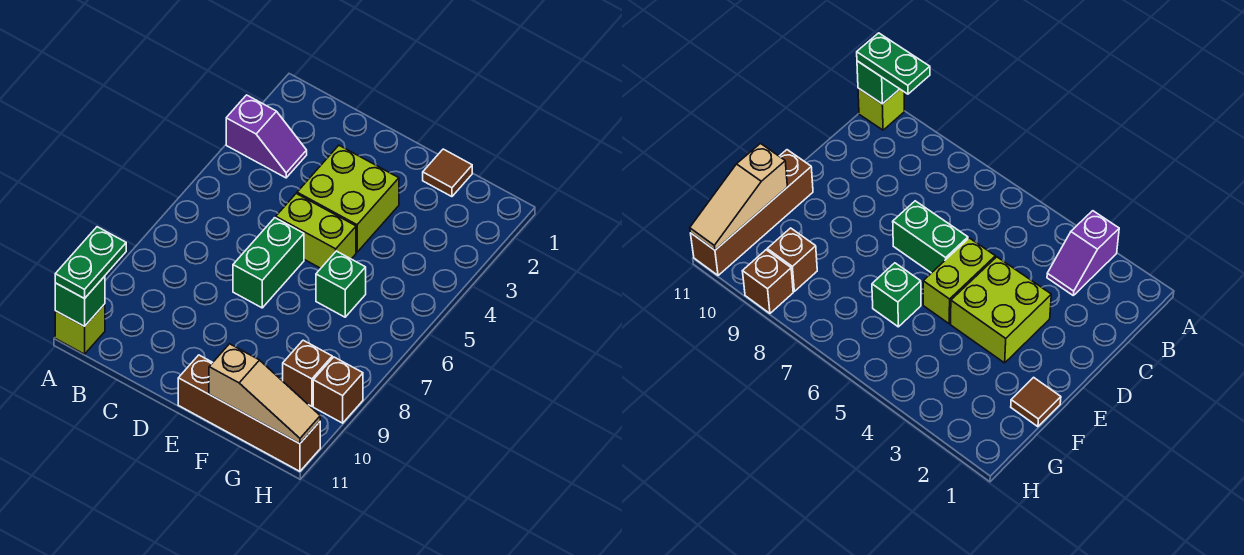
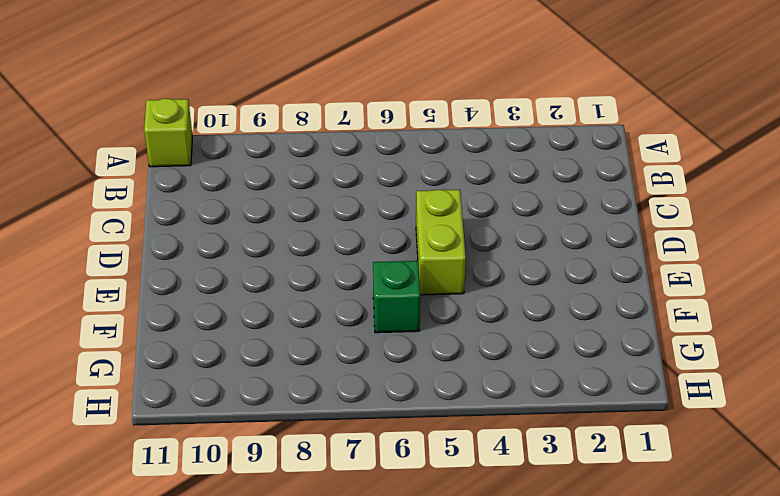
none -> purple 1x2 slope [226,95,307,178]
none -> lime 2x2 brick [297,145,399,252]
none -> green 1x2 brick [233,218,304,308]

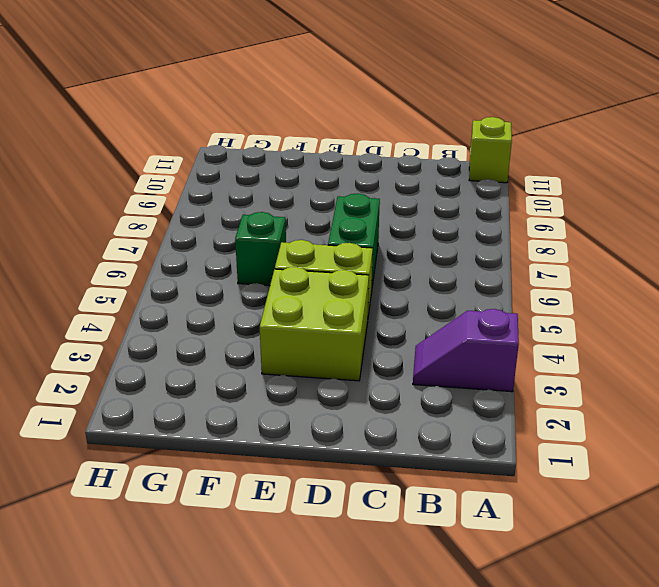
none -> brown 1x4 brick [178,355,320,471]
none -> brown 1x1 tile [423,149,472,197]
none -> brown 1x1 brick [283,340,332,406]

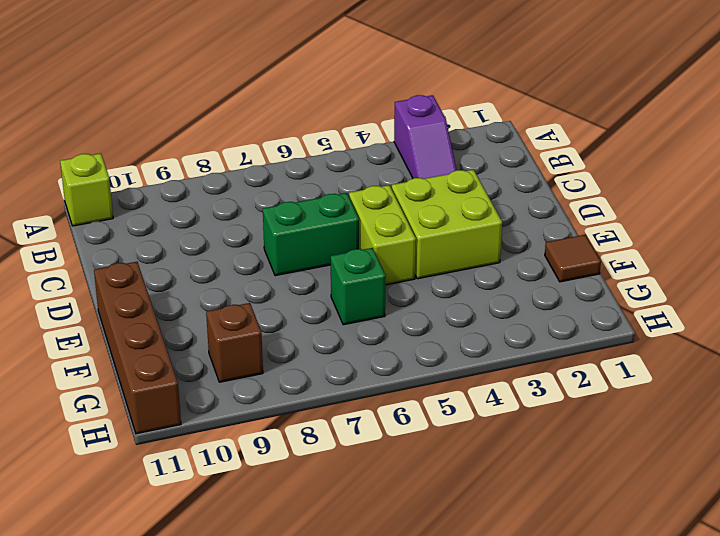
none -> brown 1x1 brick [313,357,363,423]
none -> green 1x1 brick [55,276,105,326]
none -> tan 1x3 slope [209,344,320,444]

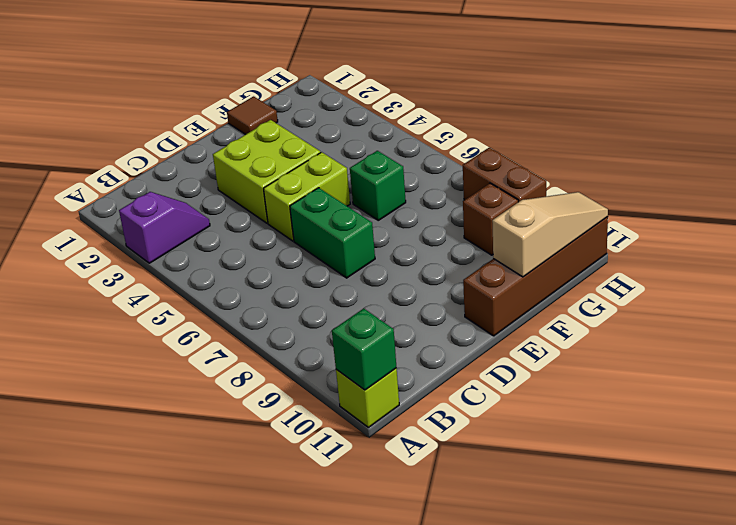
brown 1x2 brick [463,148,546,202] -> brown 1x1 brick [313,357,363,423]
none -> green 1x2 plate [55,227,126,299]

